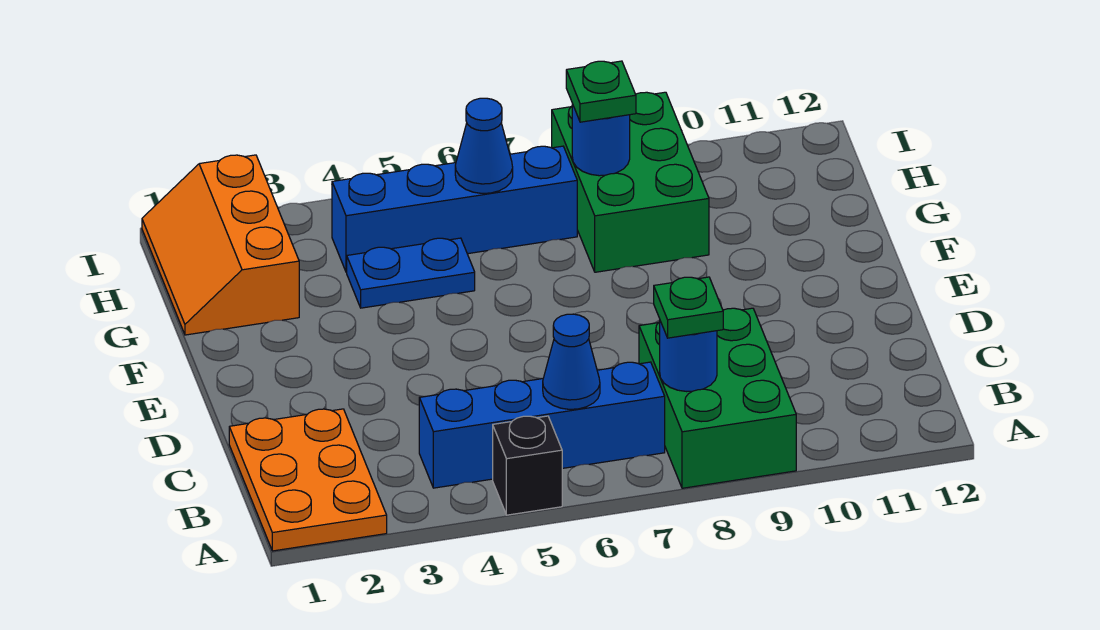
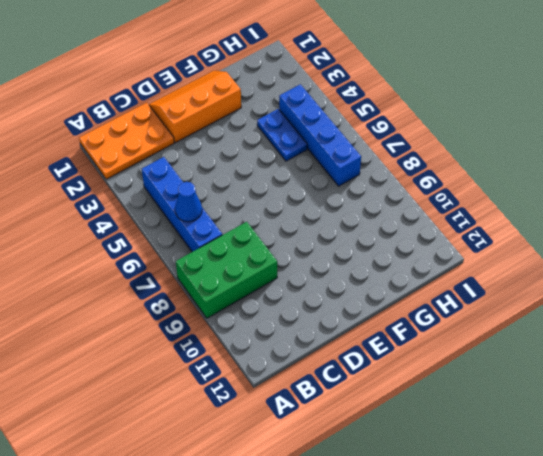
orange 2x3 slope [149,71,241,143] -> orange 2x3 slope moved to [142,155,299,335]
none -> black 1x1 brick [493,416,562,515]
none -> green 2x3 brick [552,92,709,272]
none -> blue 1x1 round brick [660,321,717,392]

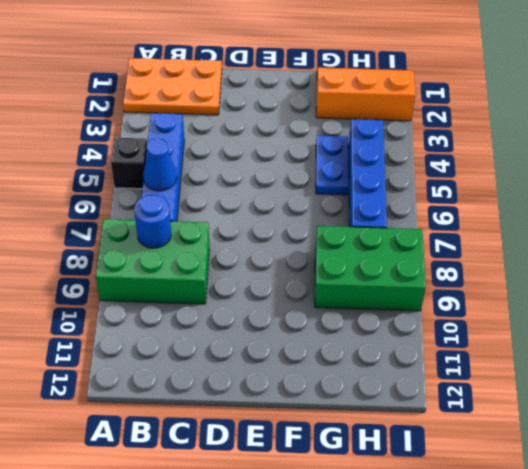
none -> blue 1x1 cone [455,98,513,193]
none -> blue 1x1 round brick [572,104,630,176]
none -> green 1x1 plate [654,277,723,338]

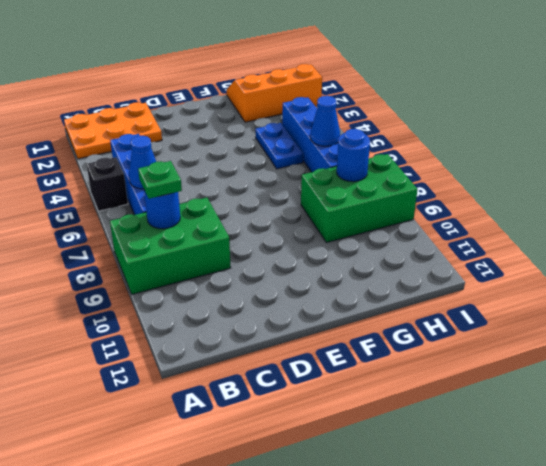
none -> green 1x1 plate [566,61,636,122]

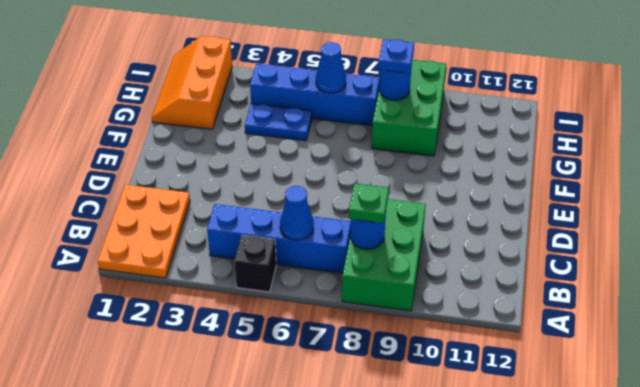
blue 1x1 plate [379,39,414,73] -> green 1x1 plate [566,61,636,122]

